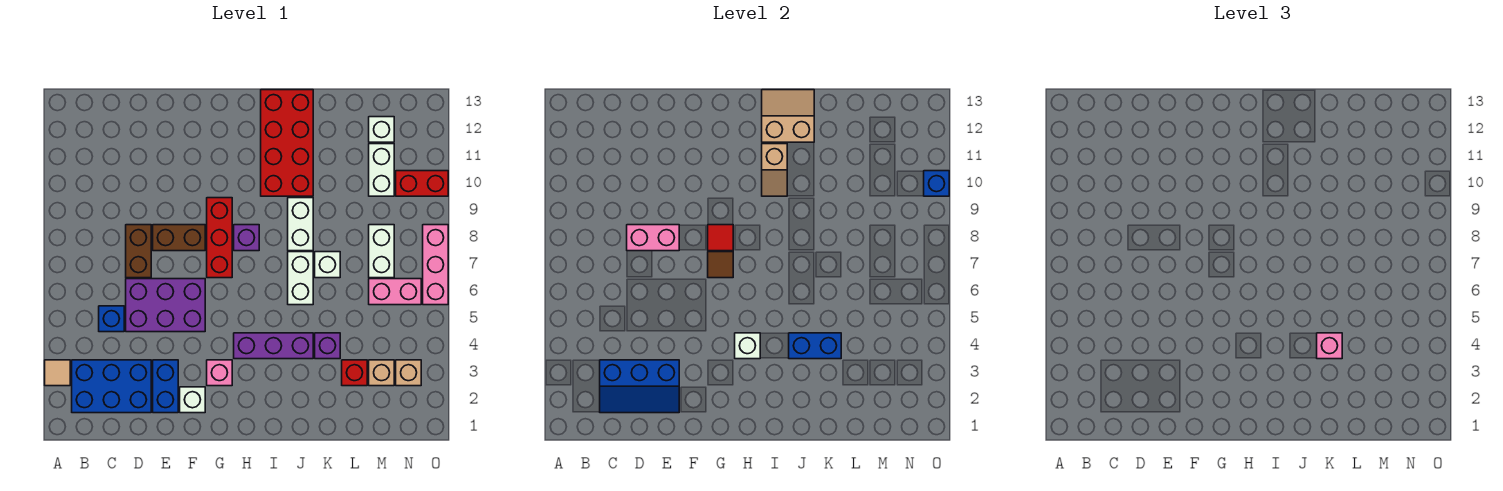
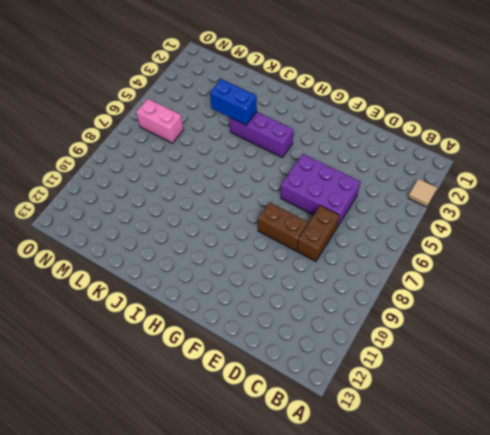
none -> blue 2x3 brick [72,360,151,413]
none -> blue 1x1 brick [99,306,124,332]
none -> blue 1x2 brick [153,360,178,413]
none -> white 1x1 brick [180,387,205,413]

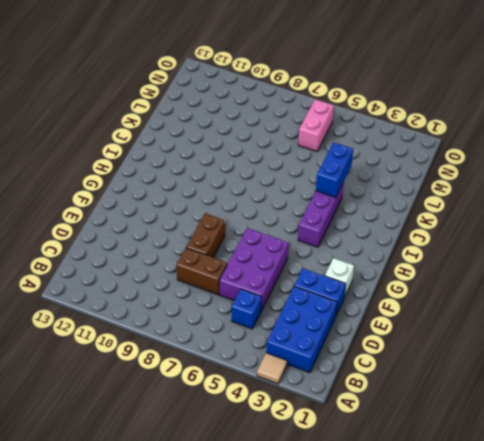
none -> pink 1x1 brick [207,360,232,386]
none -> red 1x3 brick [207,198,232,278]
none -> purple 1x1 brick [234,225,259,251]
none -> red 2x4 brick [261,90,313,196]

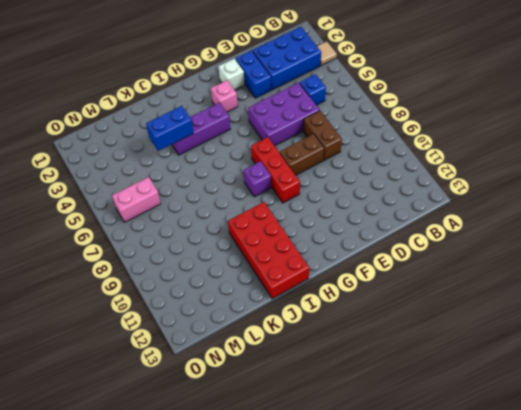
none -> white 1x2 brick [288,252,313,305]
none -> white 1x2 brick [288,198,313,251]
none -> purple 1x1 brick [315,333,340,359]
none -> white 1x1 brick [315,252,340,278]

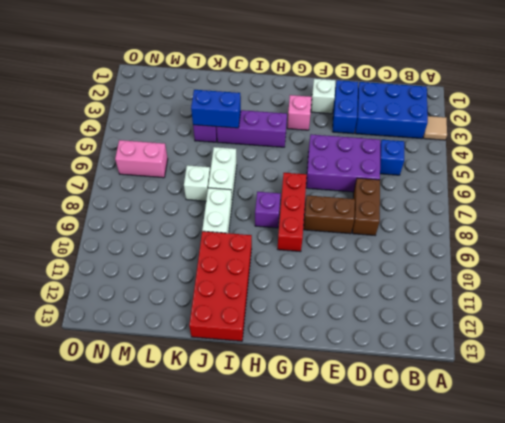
none -> red 1x1 brick [342,360,367,386]
none -> tan 1x1 brick [369,360,394,386]
none -> white 1x2 brick [369,225,394,278]
none -> white 1x2 brick [369,144,394,196]

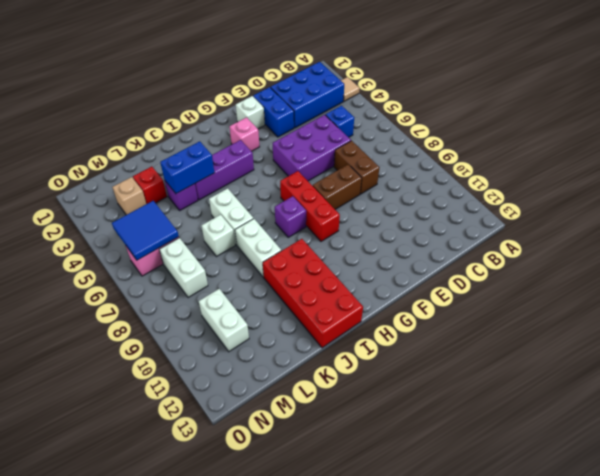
blue 2x2 tile [112,201,179,260] -> none
none -> white 1x1 brick [369,117,394,142]
none -> tan 1x1 brick [396,360,421,386]
none -> red 1x2 brick [396,171,448,196]
none -> pink 1x3 brick [423,225,448,305]

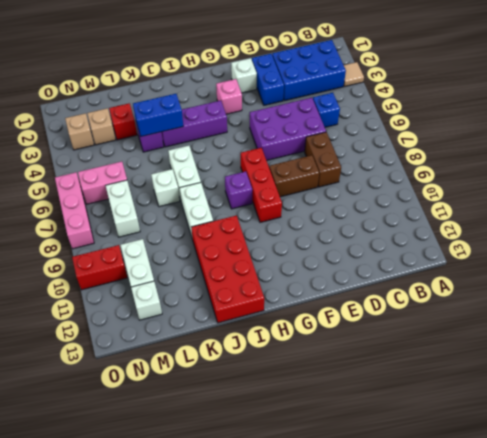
none -> blue 2x3 slope [600,360,679,413]
none -> pink 1x2 brick [627,225,679,251]
none -> brown 1x1 tile [708,252,733,278]
none -> red 1x1 tile [708,225,733,251]

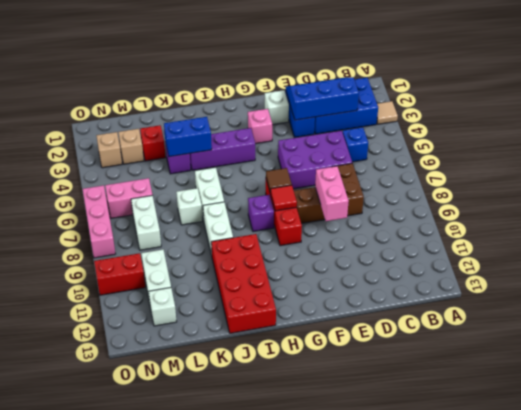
pink 1x2 brick [315,166,349,221] -> pink 1x2 brick turned to [627,225,679,251]
none -> white 1x1 brick [735,333,760,359]
none -> tan 1x2 slope [762,144,787,196]
none -> tan 2x2 slope [762,90,814,142]
none -> blue 1x1 brick [924,171,949,196]

